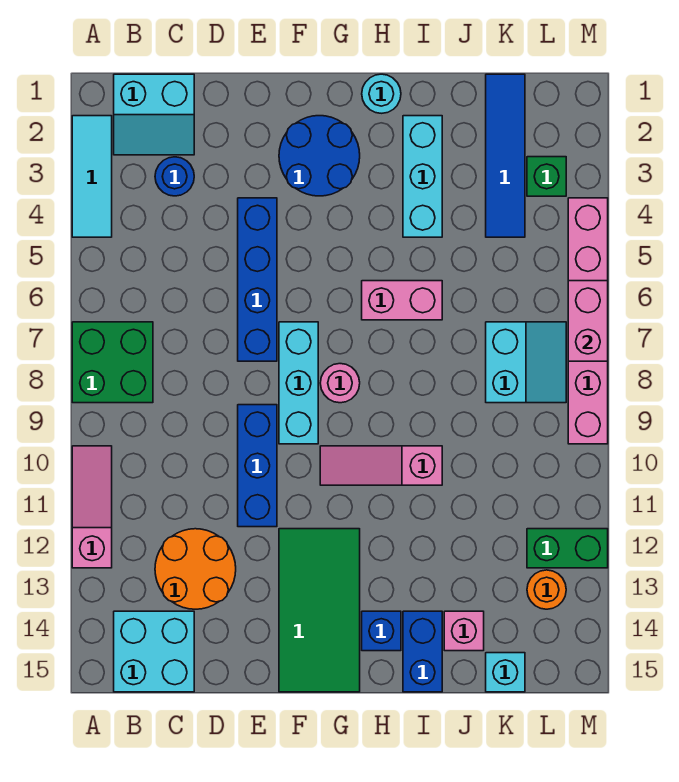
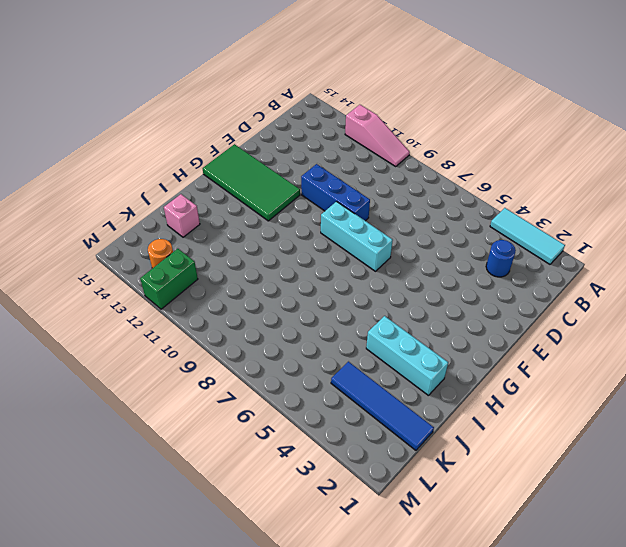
none -> green 2x2 brick [72,322,153,403]
none -> cyan 2x2 slope [114,74,194,155]
none -> cyan 2x2 brick [114,611,194,692]

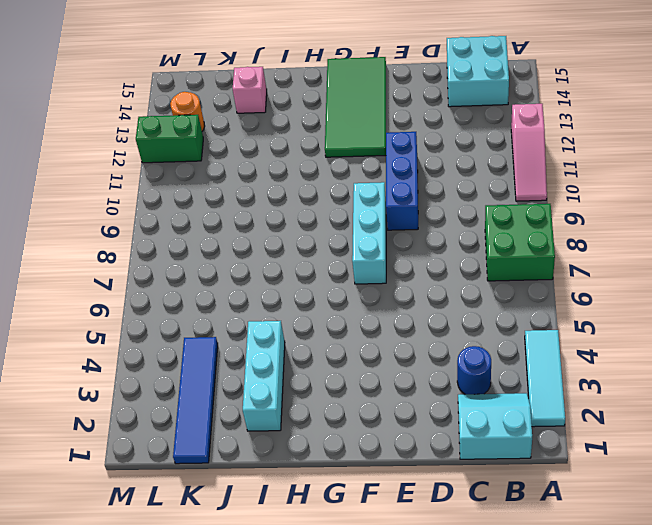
none -> orange 2x2 round brick [155,529,236,609]
none -> blue 1x4 brick [238,198,277,361]
none -> blue 2x2 round brick [279,116,360,196]

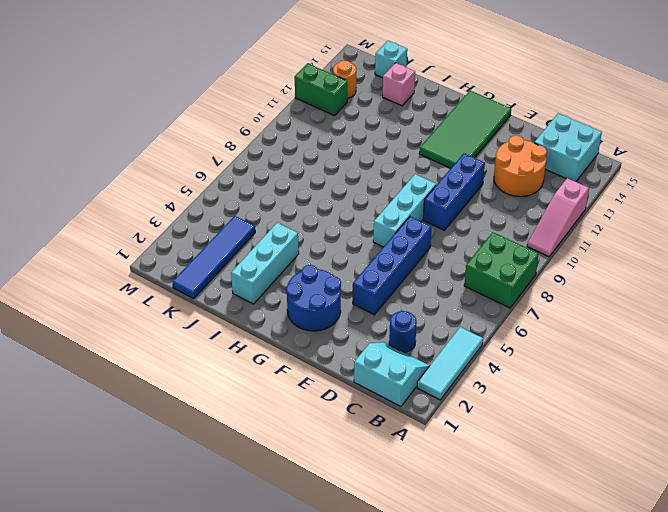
none -> pink 1x1 round brick [320,364,360,403]
none -> pink 1x3 slope [320,446,442,485]
none -> cyan 1x1 round brick [362,74,401,113]

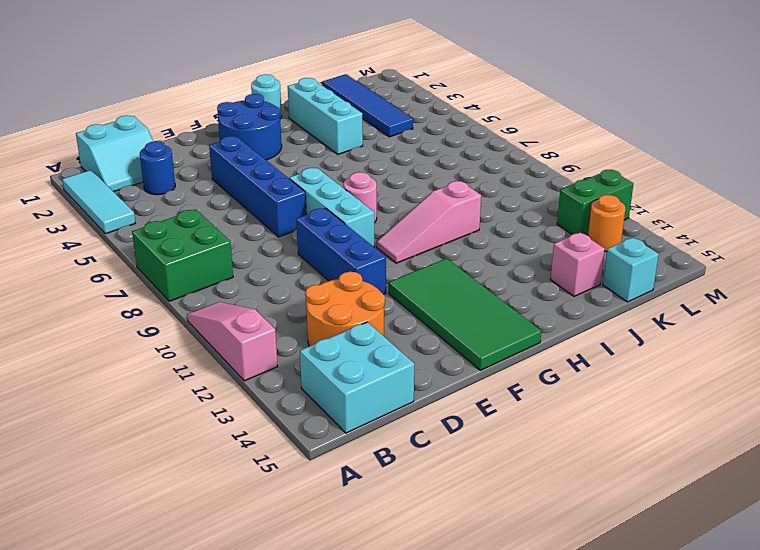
none -> pink 1x2 brick [362,281,442,320]
none -> blue 1x1 brick [362,611,401,651]
none -> blue 1x2 brick [403,611,442,692]

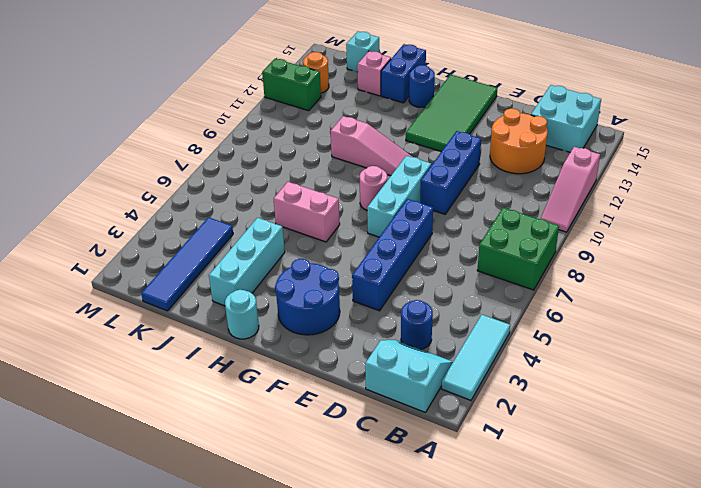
blue 1x1 round brick [409,65,435,107] -> blue 1x1 brick [362,611,401,651]
none -> cyan 2x2 slope [486,322,566,403]
none -> green 1x1 brick [527,157,566,196]
none -> pink 1x6 brick [568,198,608,444]

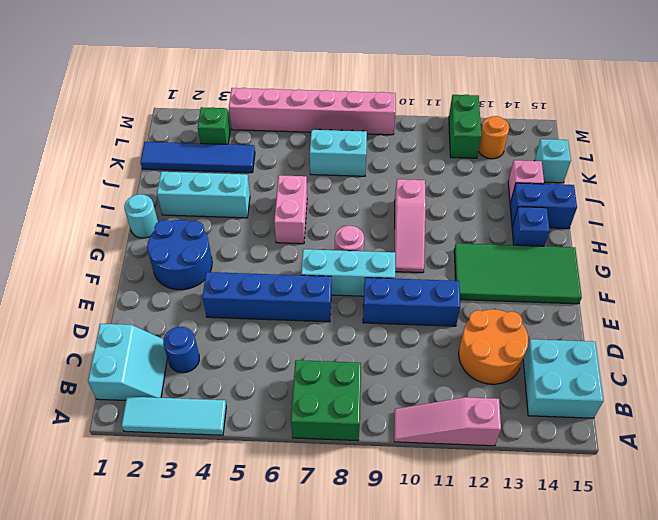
none -> pink 1x2 brick [568,281,608,361]

